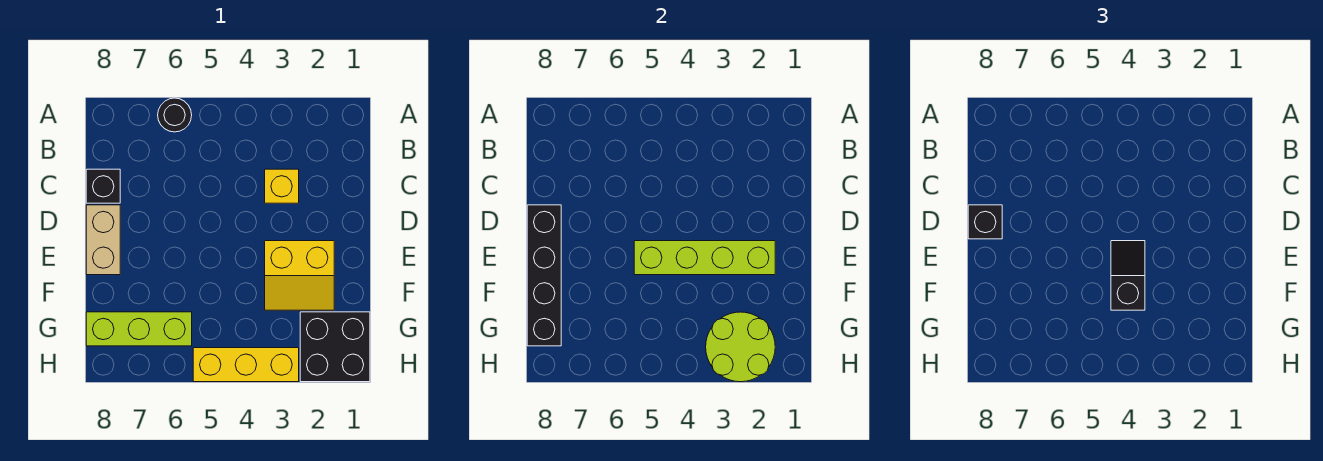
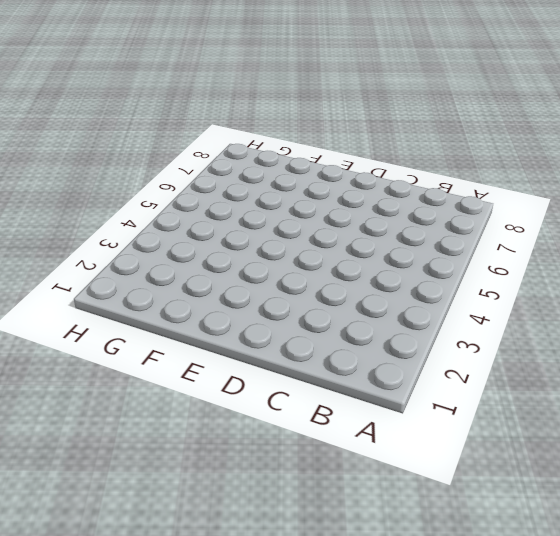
none -> black 1x1 round brick [158,98,192,132]
none -> yellow 1x1 brick [265,169,299,203]
none -> black 1x1 brick [86,169,120,203]

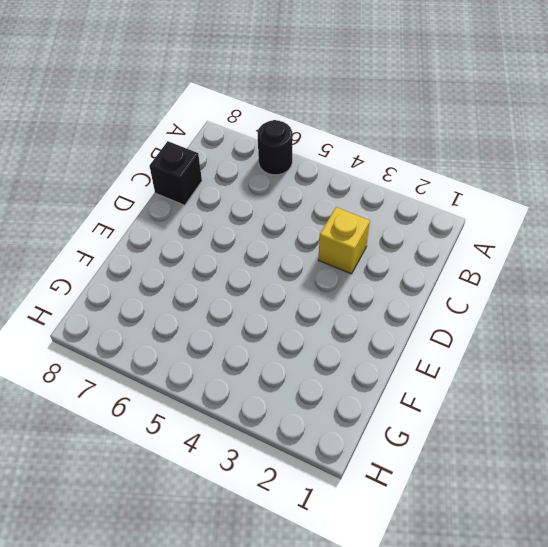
none -> tan 1x2 brick [86,205,120,275]
none -> yellow 2x2 slope [265,241,334,310]
none -> black 2x2 brick [300,312,370,382]

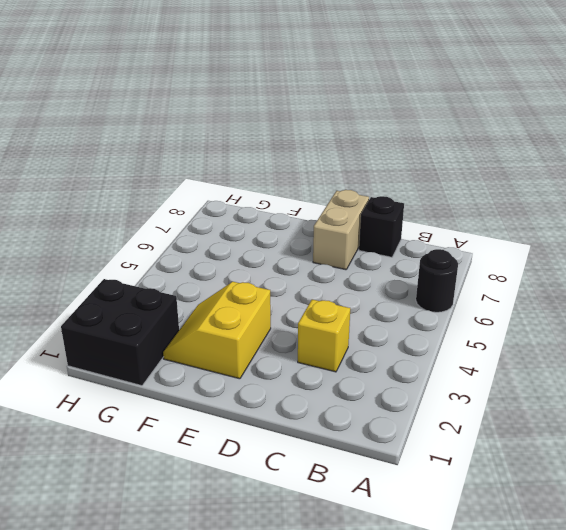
tan 1x2 brick [313,190,369,270] -> tan 1x2 brick turned to [86,205,120,275]
none -> lime 1x3 brick [86,312,192,346]
none -> yellow 1x3 brick [193,348,299,382]
none -> black 1x4 brick [527,205,561,346]

